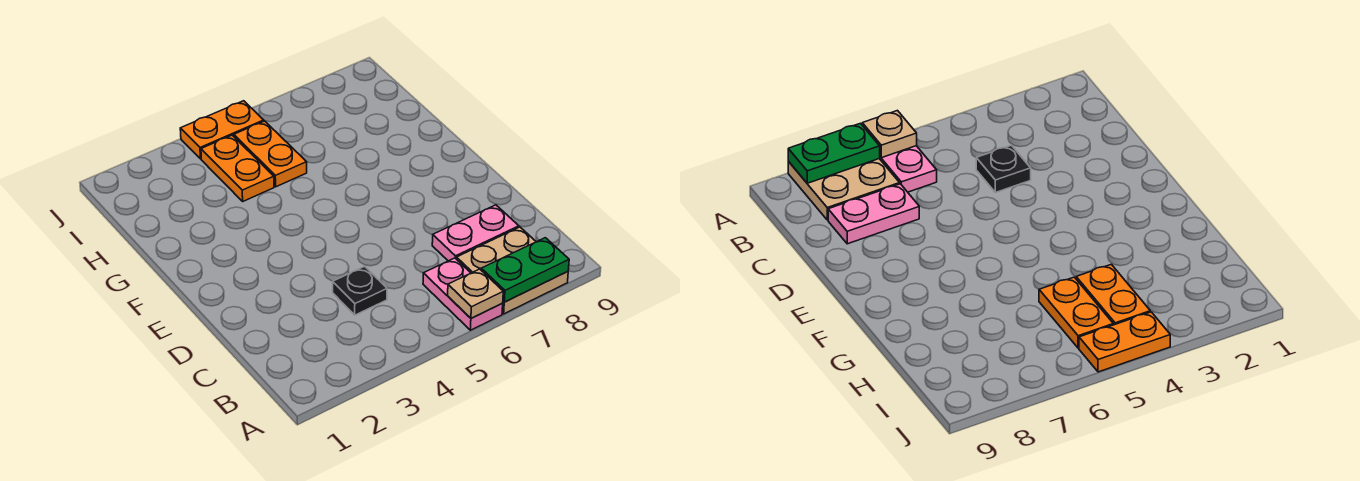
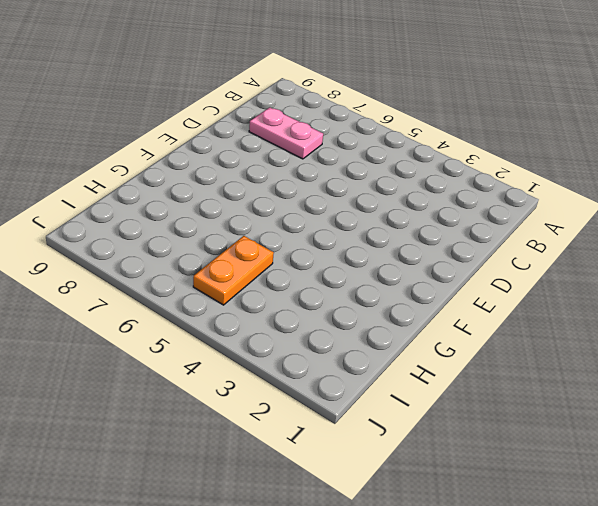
none -> pink 1x2 plate [423,258,503,330]
none -> tan 2x2 plate [457,227,568,314]

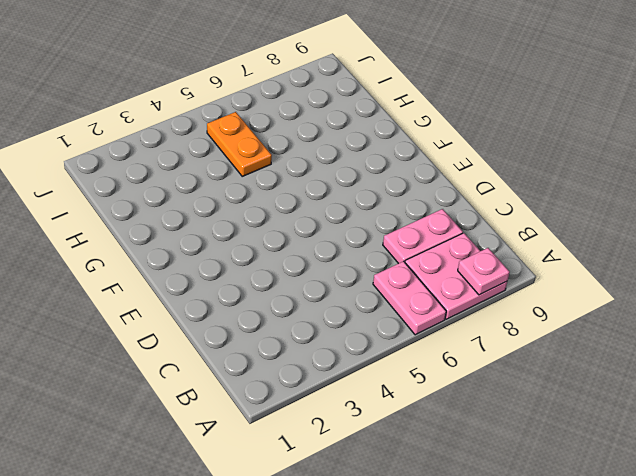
pink 2x2 plate [405,233,507,319] -> tan 2x2 plate [457,227,568,314]
pink 1x1 plate [458,248,510,295] -> green 1x2 plate [481,238,569,302]
none -> black 1x1 plate [333,266,387,315]
none -> orange 1x2 plate [201,135,274,201]

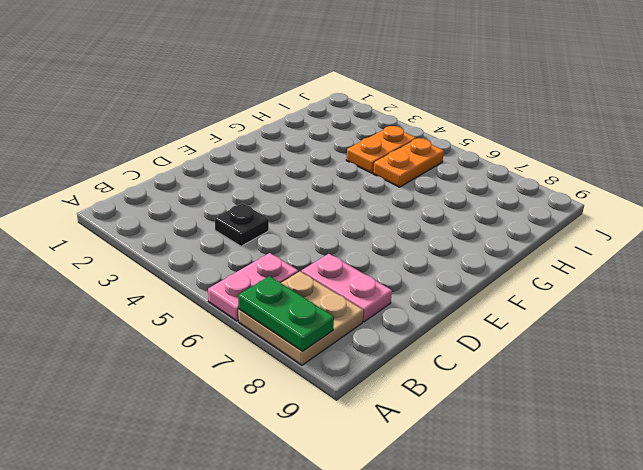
none -> orange 1x2 plate [180,101,264,159]
none -> tan 1x1 plate [448,269,503,318]

